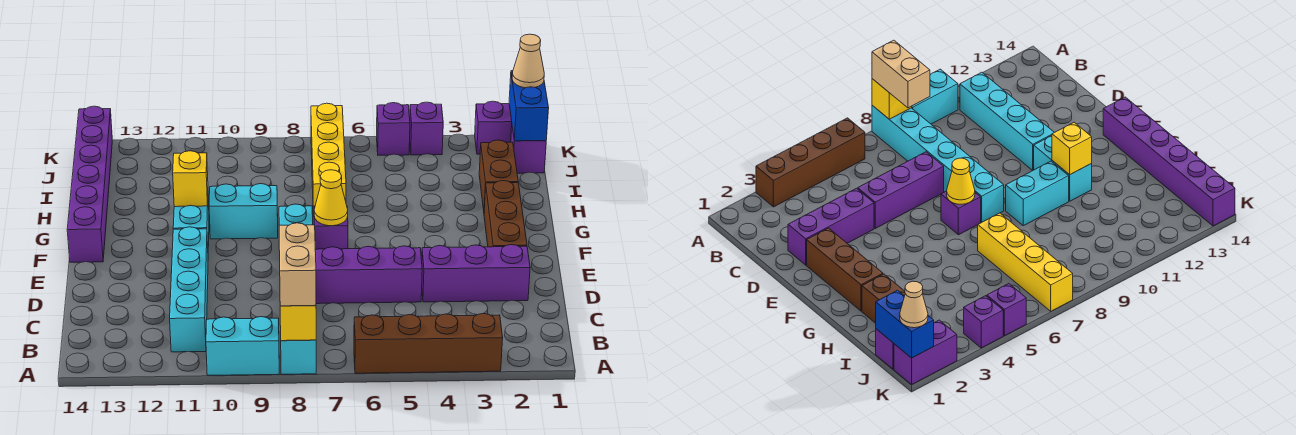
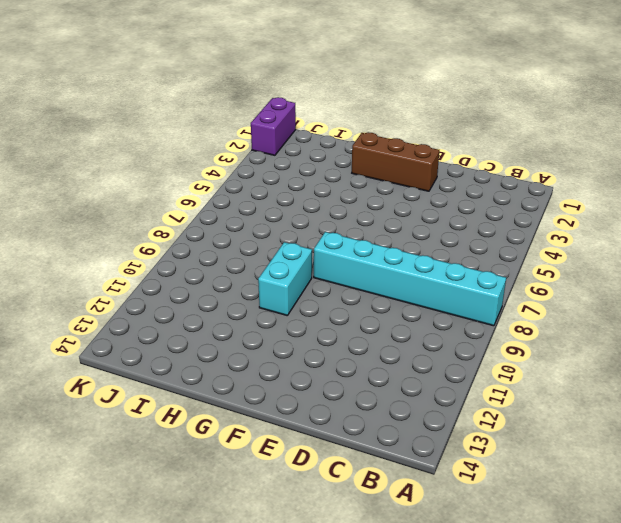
none -> brown 1x4 brick [354,314,503,373]
none -> cyan 1x2 brick [206,317,279,375]
none -> cyan 1x4 brick [170,227,208,352]

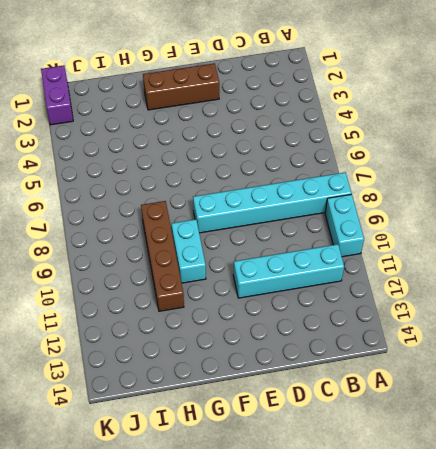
brown 1x4 brick [141,201,184,311] -> brown 1x4 brick moved to [354,314,503,373]
none -> purple 1x3 brick [422,245,530,302]
none -> purple 1x3 brick [315,246,422,304]
none -> purple 1x1 brick [314,206,348,249]

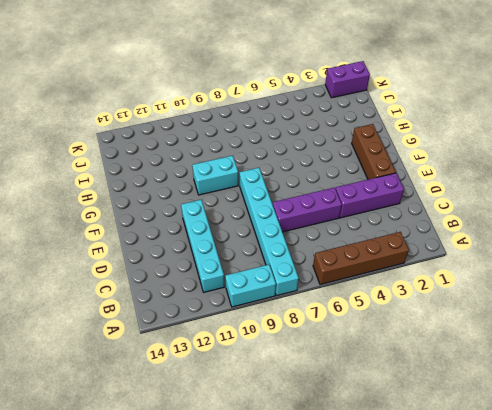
none -> purple 1x1 brick [314,206,348,249]
none -> cyan 1x2 brick [173,201,209,247]
none -> purple 1x6 brick [67,106,112,262]

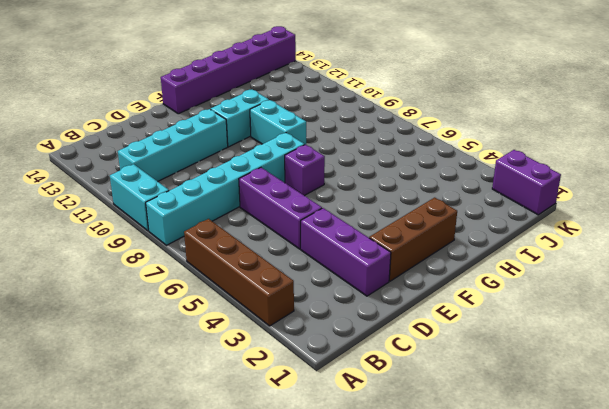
none -> brown 1x2 brick [479,140,518,210]
none -> yellow 1x4 brick [311,103,346,216]
none -> purple 1x1 brick [511,128,546,173]

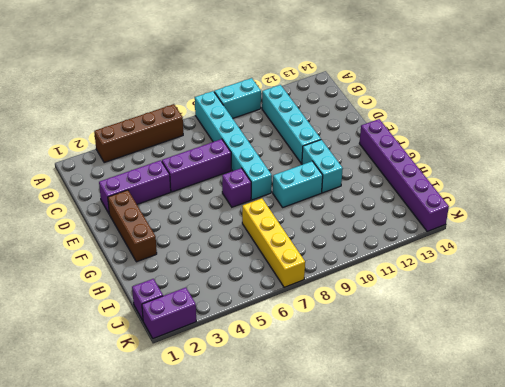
none -> brown 1x2 brick [479,140,518,210]
none -> purple 1x1 brick [410,102,443,155]
none -> purple 1x1 brick [377,103,410,155]

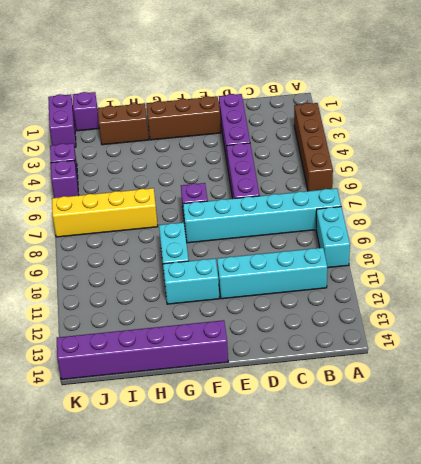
none -> yellow 1x1 brick [280,305,316,341]
none -> yellow 1x1 cone [314,170,348,226]
none -> yellow 1x1 brick [173,151,208,207]

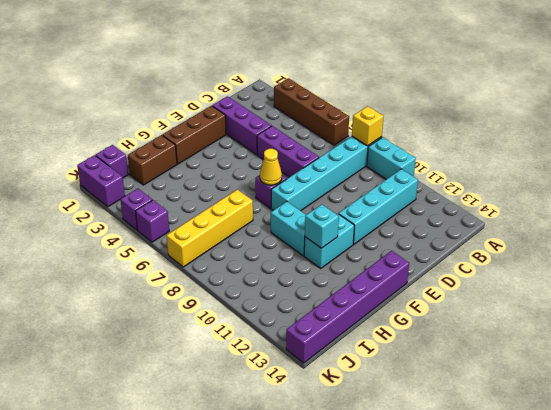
cyan 1x1 brick [305,204,339,248] -> yellow 1x1 brick [173,151,208,207]
none -> blue 1x2 brick [509,71,549,141]
none -> tan 1x2 brick [279,223,316,306]
none -> tan 1x1 cone [512,34,544,88]

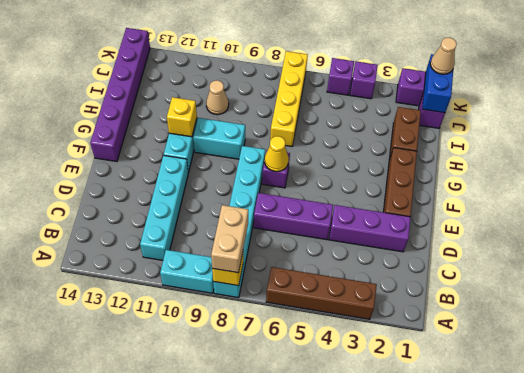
tan 1x1 cone [206,80,229,115] -> none

